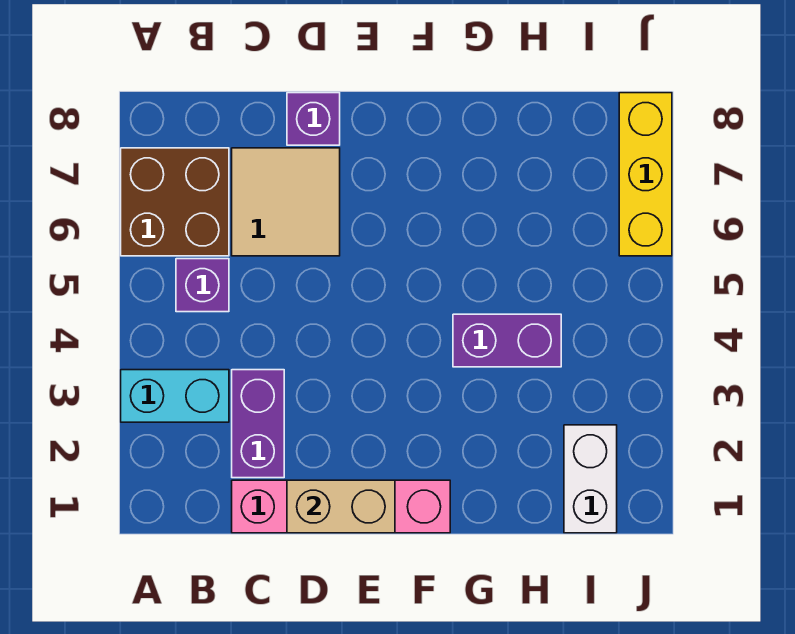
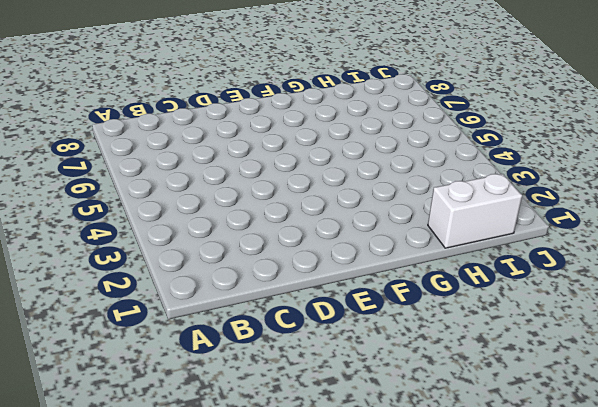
white 1x2 brick [428,174,522,248] -> white 1x2 brick turned to [564,425,617,533]
none -> cyan 1x2 brick [121,370,229,422]
none -> brown 2x2 brick [121,148,229,256]

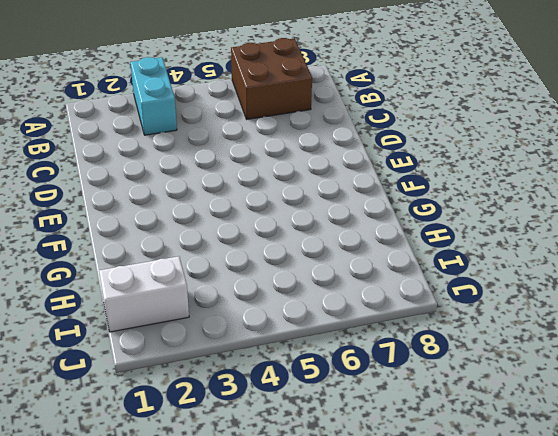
none -> purple 1x1 brick [176,259,229,312]
none -> pink 1x4 brick [232,480,450,533]

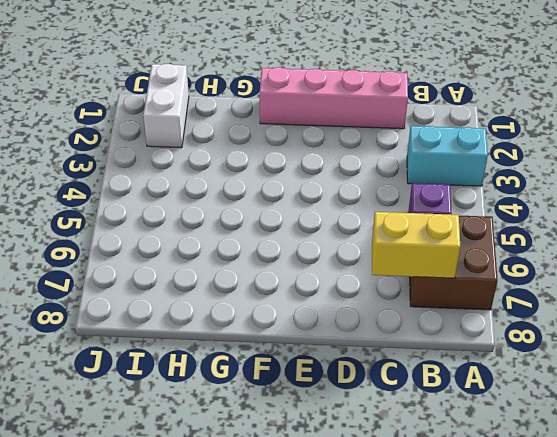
yellow 1x2 brick [372,212,460,278] -> none
none -> purple 1x2 brick [232,370,284,478]
none -> tan 2x2 tile [232,148,340,256]

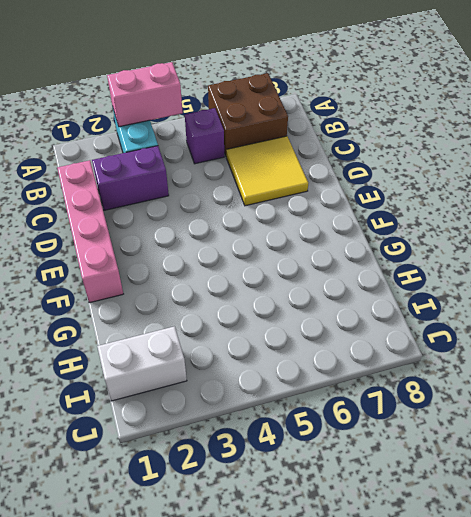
pink 1x2 brick [107,62,183,127] -> none
yellow 2x2 tile [226,136,308,206] -> tan 2x2 tile [232,148,340,256]
none -> purple 1x1 brick [287,93,340,145]
none -> purple 1x2 brick [453,314,561,367]

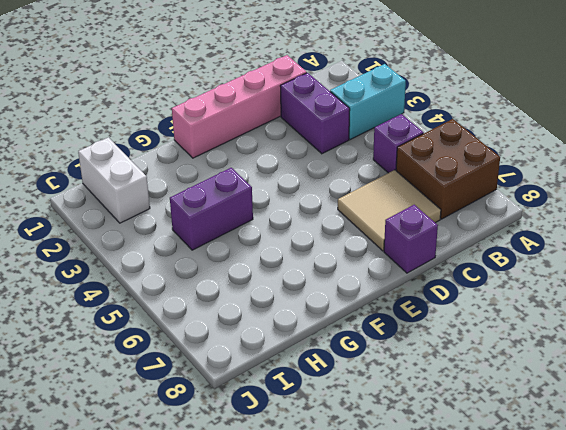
none -> yellow 1x3 brick [619,93,672,256]
none -> tan 1x2 brick [287,480,395,533]

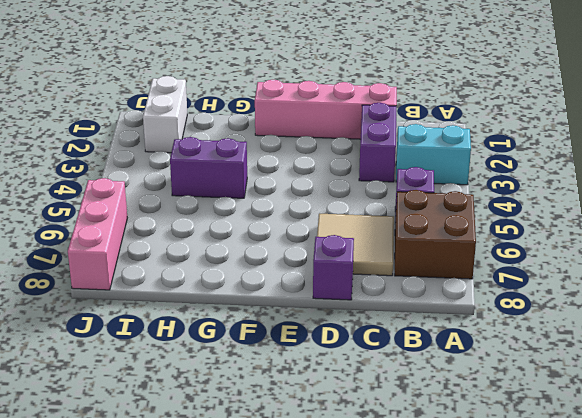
pink 1x3 brick [68,178,127,290] -> yellow 1x3 brick [619,93,672,256]
none -> tan 1x2 brick [287,480,395,533]

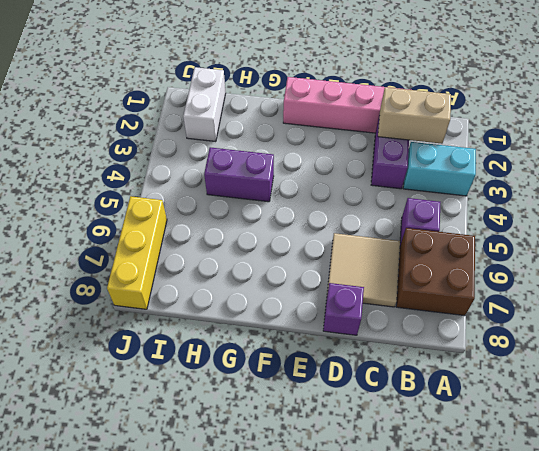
tan 1x2 brick [378,87,451,144] -> tan 1x2 brick moved to [287,480,395,533]

